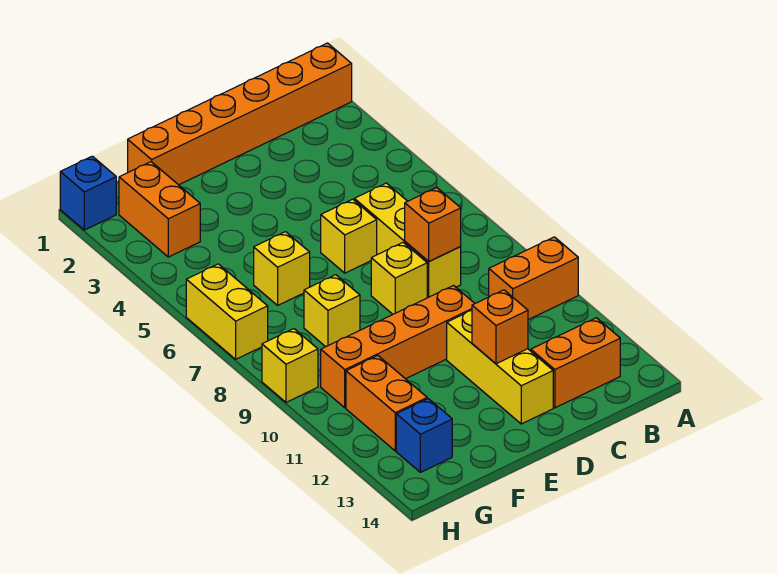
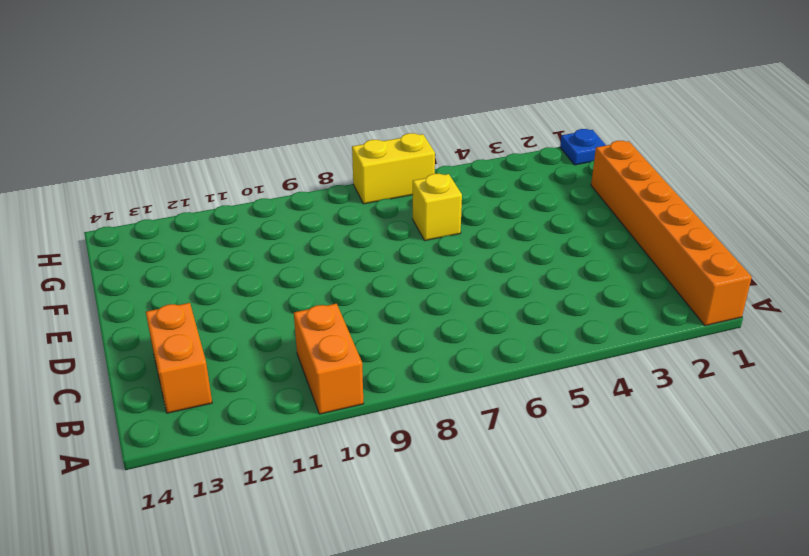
blue 1x1 plate [560,129,606,165] -> blue 1x1 brick [60,156,116,230]
none -> yellow 1x3 brick [354,183,461,298]
none -> yellow 1x1 brick [321,199,377,273]
none -> yellow 1x1 brick [371,243,427,314]

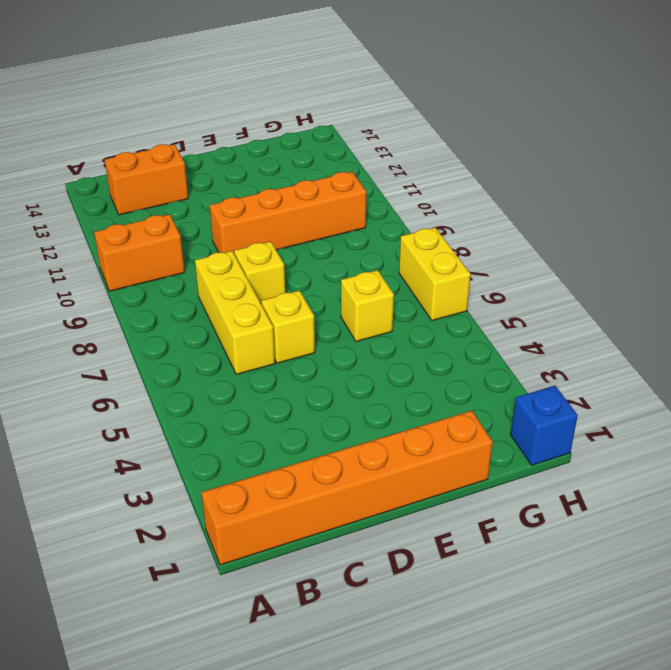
none -> yellow 1x3 brick [447,310,553,424]
none -> yellow 1x1 brick [304,275,360,347]
none -> orange 1x2 brick [119,162,200,257]

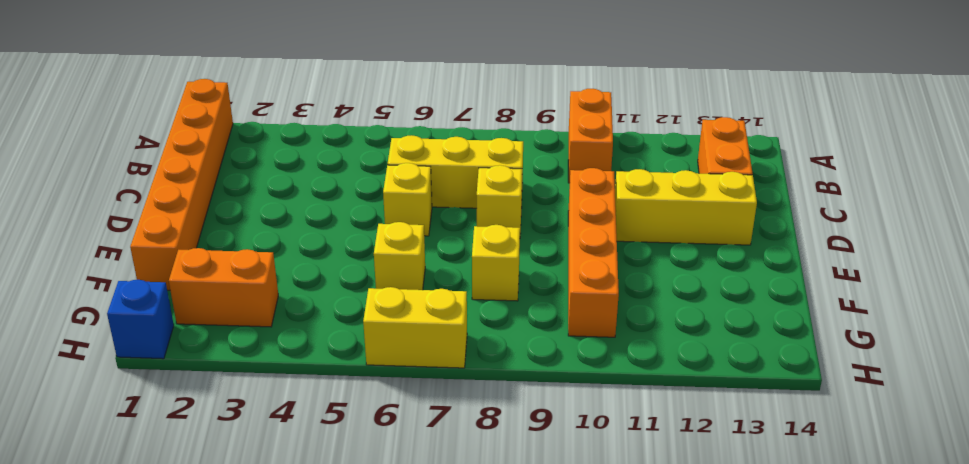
none -> orange 1x2 brick [346,356,427,451]
none -> blue 1x1 brick [396,399,452,472]
none -> yellow 1x1 brick [262,329,318,402]

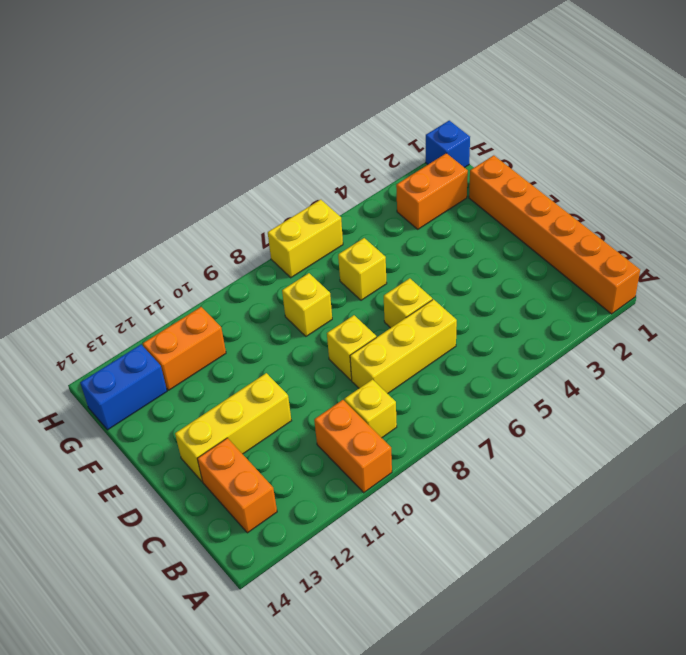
yellow 1x1 brick [344,380,397,438] -> yellow 1x1 brick moved to [262,329,318,402]
blue 1x2 brick [80,345,167,430] -> blue 1x1 brick [396,399,452,472]
none -> orange 1x4 brick [321,286,475,408]
none -> orange 1x1 brick [405,187,461,261]
none -> orange 1x1 brick [472,290,528,364]

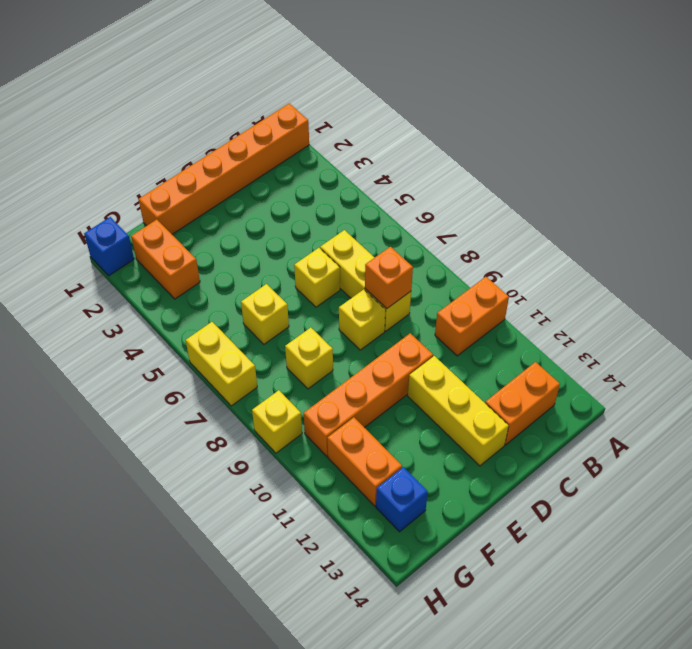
none -> orange 1x1 brick [472,290,528,364]

